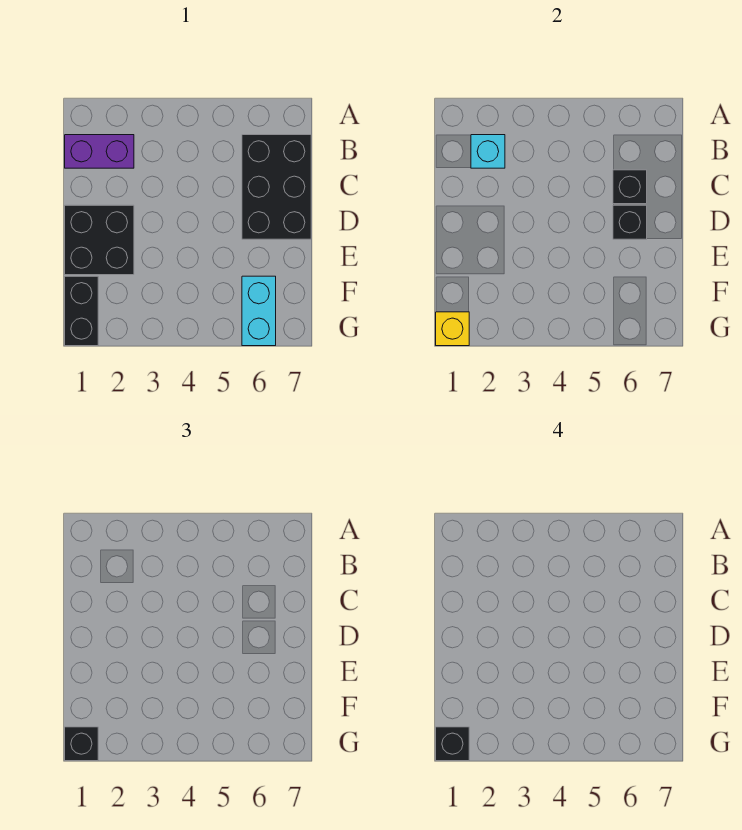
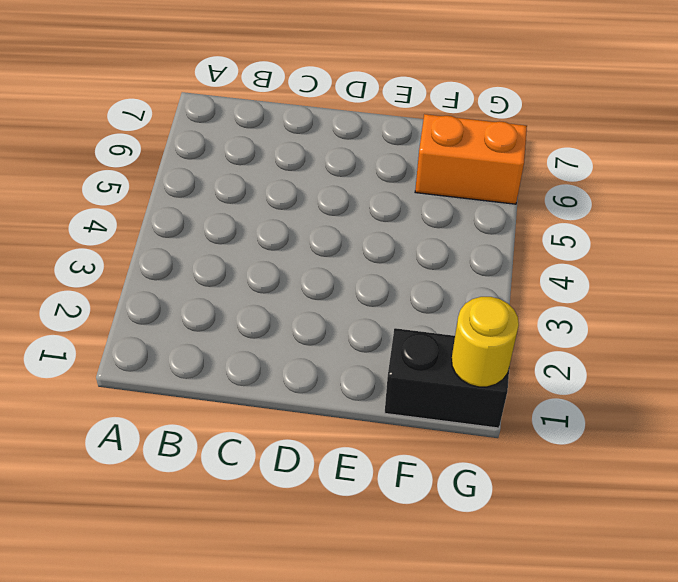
orange 1x2 brick [415,114,527,204] -> cyan 1x2 brick [242,276,276,346]
yellow 1x1 round brick [452,297,519,387] -> yellow 1x1 brick [436,312,469,346]
none -> purple 1x2 brick [65,135,134,168]
none -> black 2x3 brick [242,135,311,239]

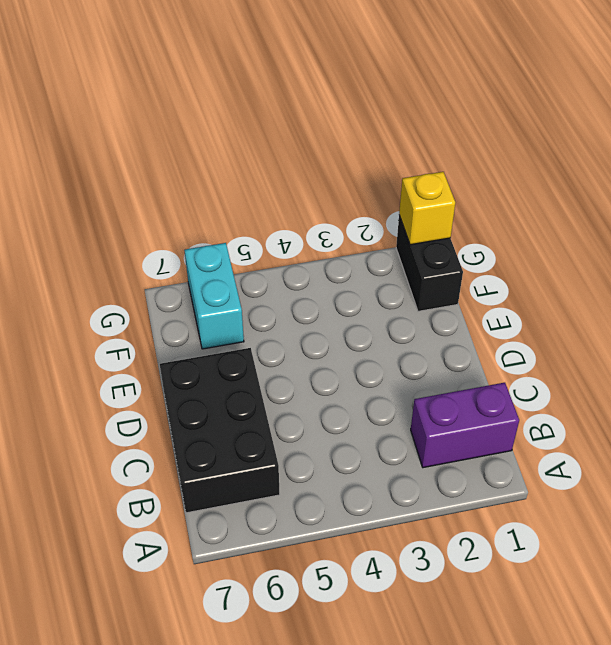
none -> black 2x2 brick [65,205,134,275]
none -> cyan 1x1 brick [471,135,505,168]

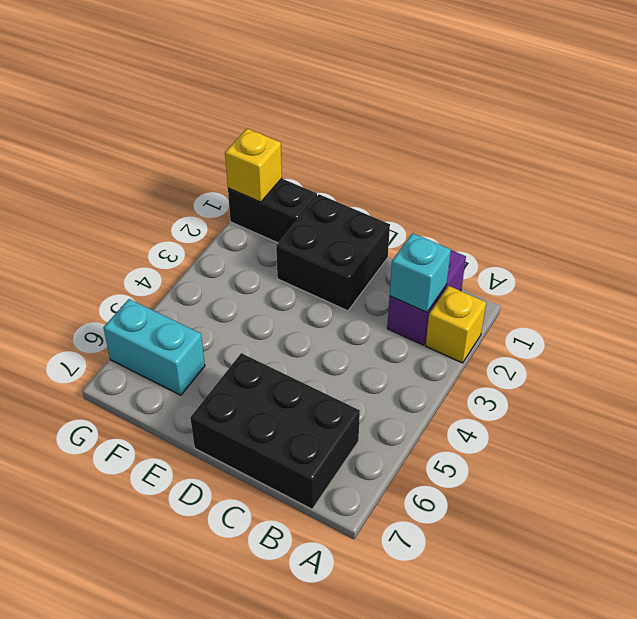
yellow 1x1 brick [426,286,486,363] -> none
none -> black 1x1 brick [613,170,647,204]
none -> black 1x1 brick [613,205,647,239]

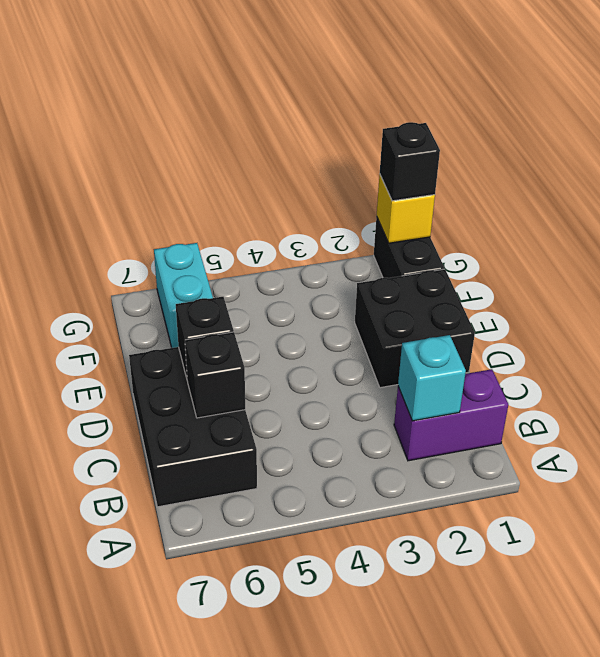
none -> black 1x1 brick [436,727,469,761]

